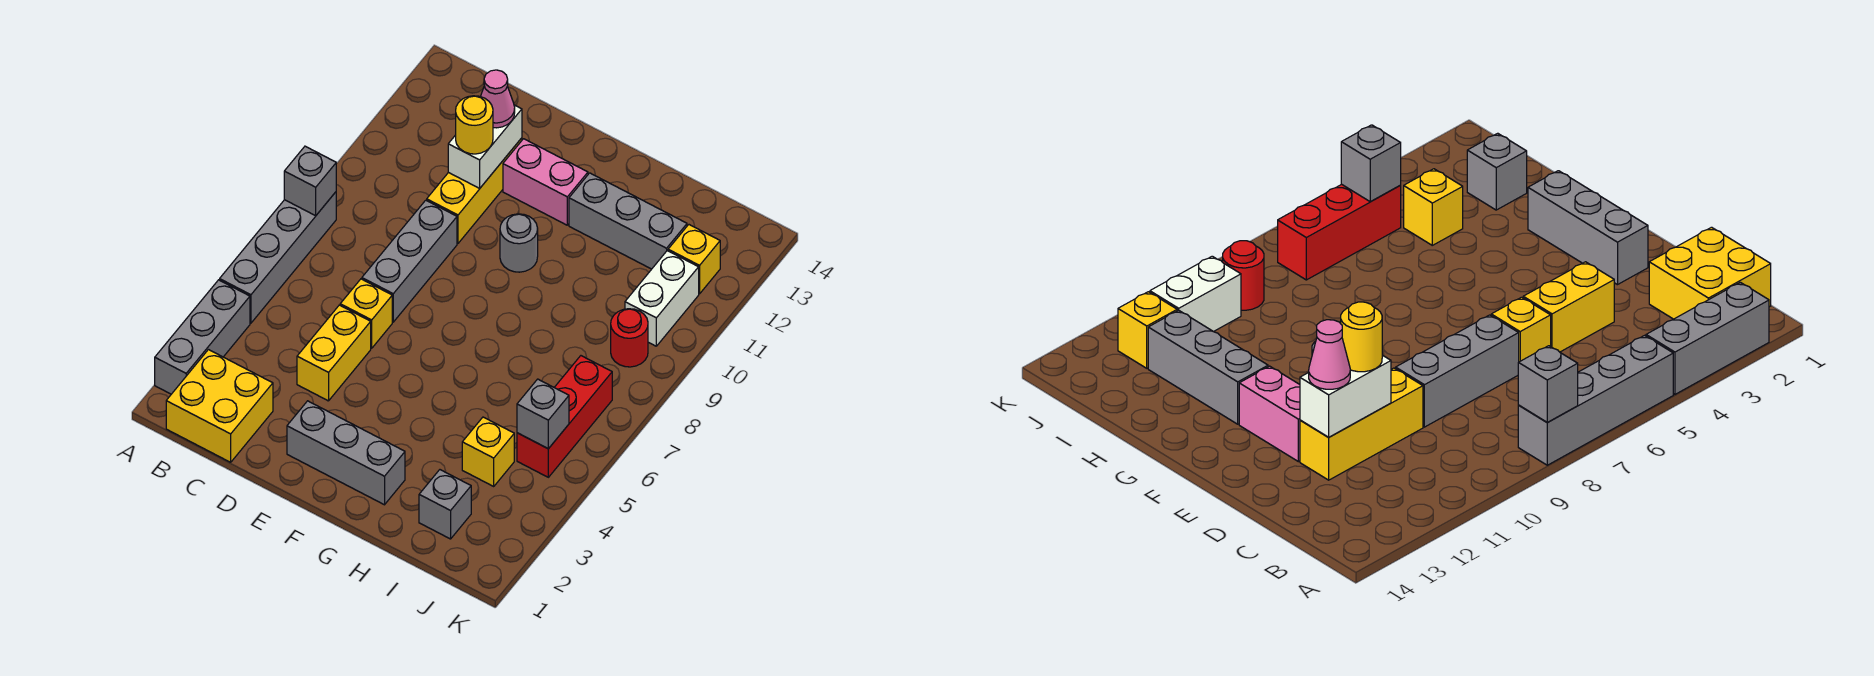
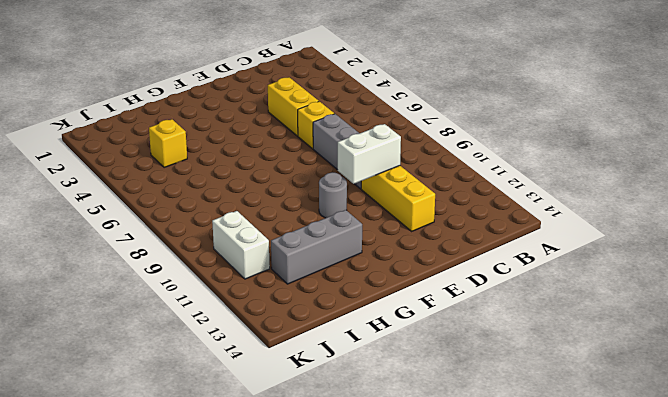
white 1x2 brick [338,124,401,184] -> white 1x2 brick turned to [448,105,522,189]
none -> grey 1x3 brick [155,280,250,394]
none -> grey 1x4 brick [220,192,336,323]
none -> yellow 2x2 brick [166,350,273,462]

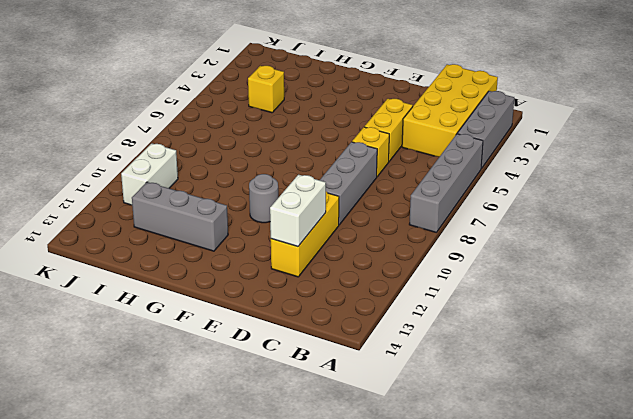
yellow 2x4 brick [402,64,498,157] -> yellow 2x2 brick [166,350,273,462]
none -> grey 1x3 brick [287,401,405,505]
none -> pink 1x2 brick [503,139,588,225]
none -> grey 1x1 brick [419,470,471,539]

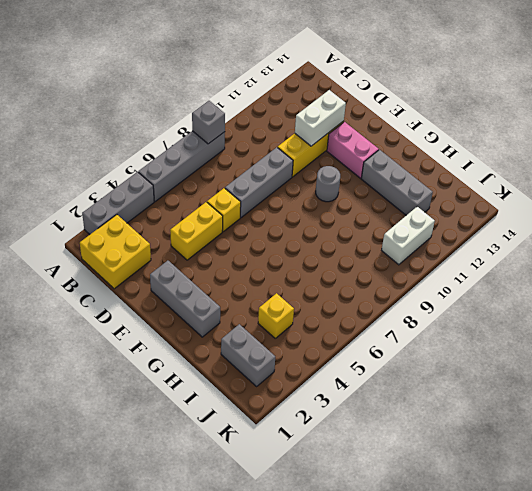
grey 1x2 brick [221,324,275,386] -> grey 1x1 brick [419,470,471,539]
none -> red 1x3 brick [517,356,612,477]
none -> red 1x1 round brick [611,309,648,367]
none -> yellow 1x1 brick [668,225,720,294]

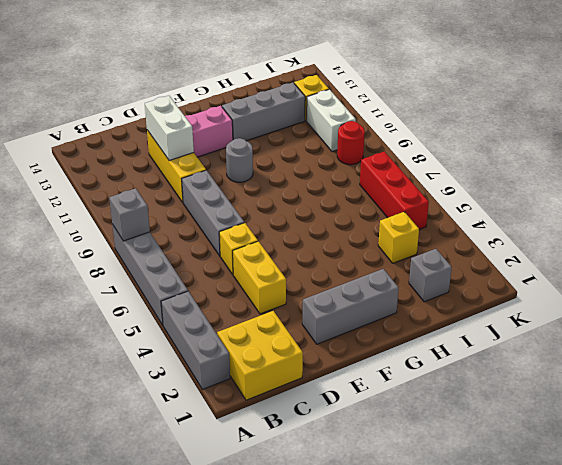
none -> grey 1x1 brick [517,379,569,449]
none -> yellow 1x1 round brick [456,96,493,154]
none -> pink 1x1 cone [480,70,515,128]

